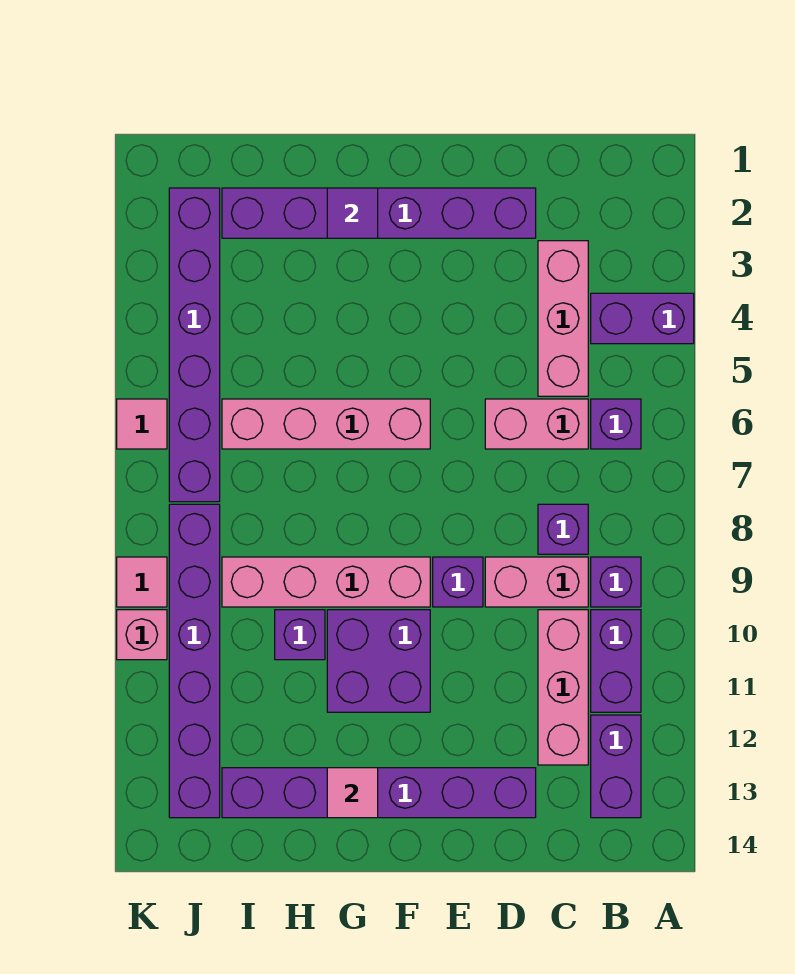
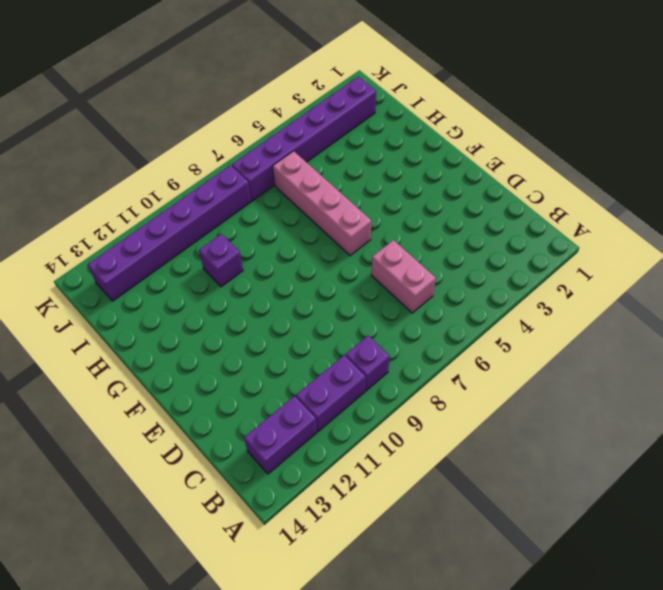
none -> purple 1x2 brick [591,293,694,344]
none -> purple 1x1 brick [591,399,641,449]
none -> pink 1x3 brick [538,241,588,396]

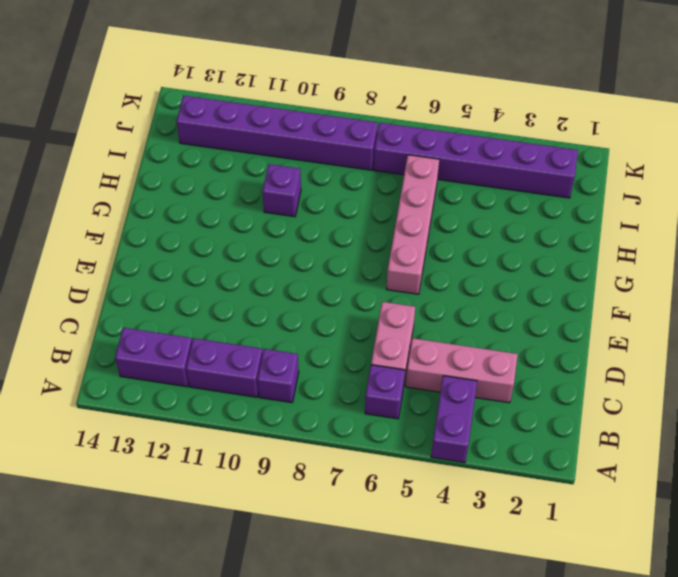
none -> purple 1x1 brick [538,504,588,554]
none -> pink 1x2 brick [485,557,588,607]
none -> pink 1x3 brick [538,610,588,765]

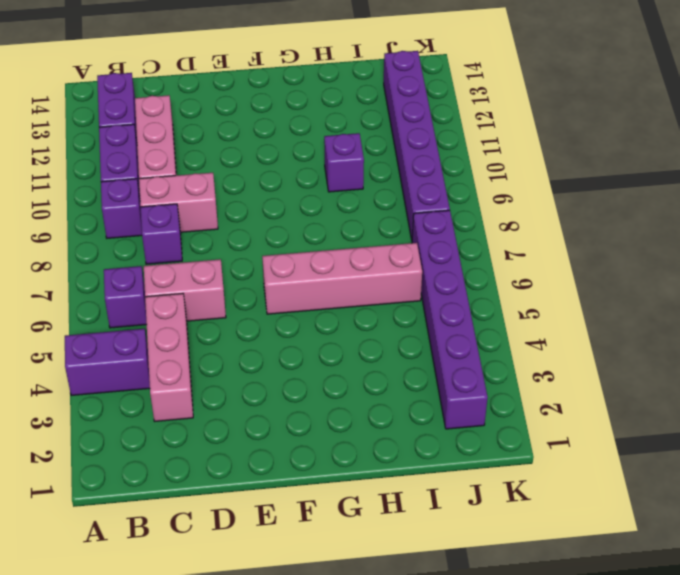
none -> purple 1x6 brick [222,188,536,238]
none -> purple 1x6 brick [222,768,536,818]
none -> purple 1x1 brick [433,557,483,607]

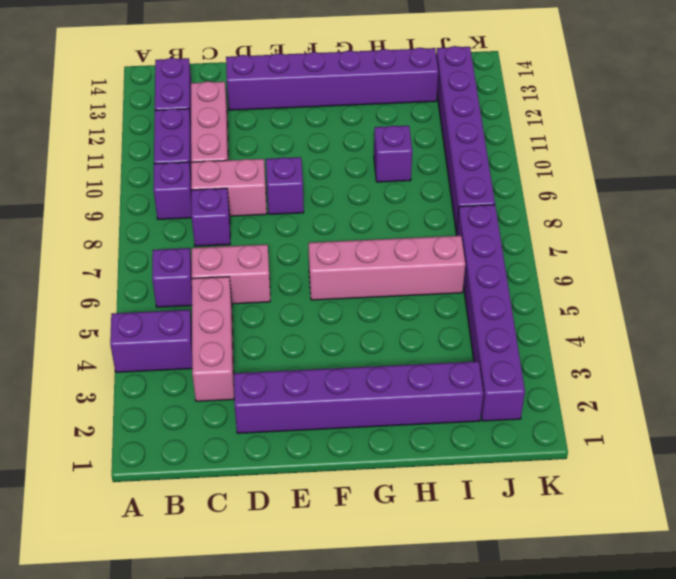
none -> pink 1x4 brick [222,557,430,607]
none -> purple 2x2 brick [327,610,430,712]
none -> pink 1x1 tile [117,399,167,449]

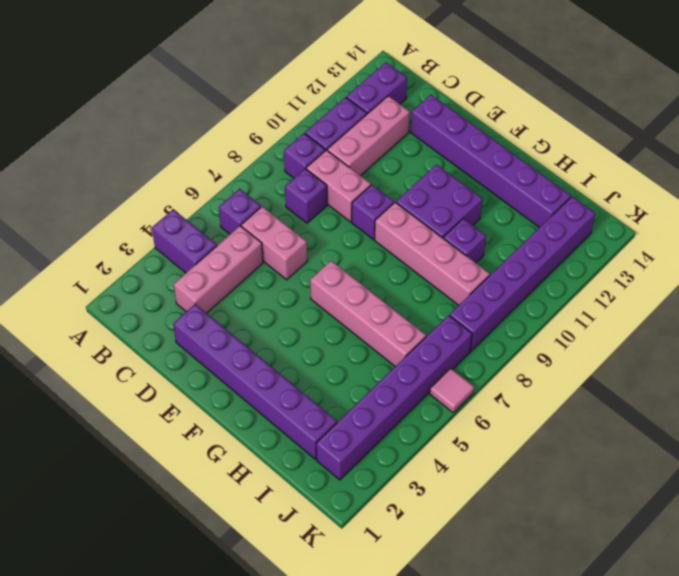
none -> pink 1x1 tile [117,557,167,607]
none -> pink 1x1 brick [117,610,167,660]
none -> purple 1x1 tile [327,188,378,238]

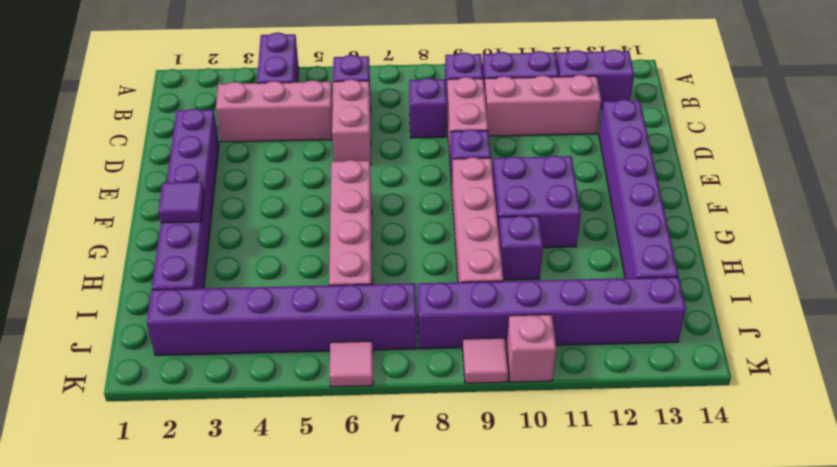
none -> pink 1x1 tile [327,768,378,818]

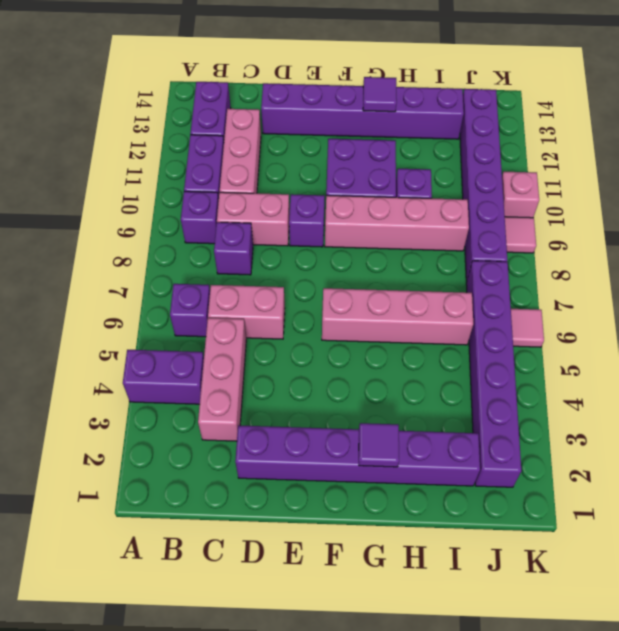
purple 1x1 tile [363,77,397,112] -> pink 1x1 tile [327,768,378,818]

